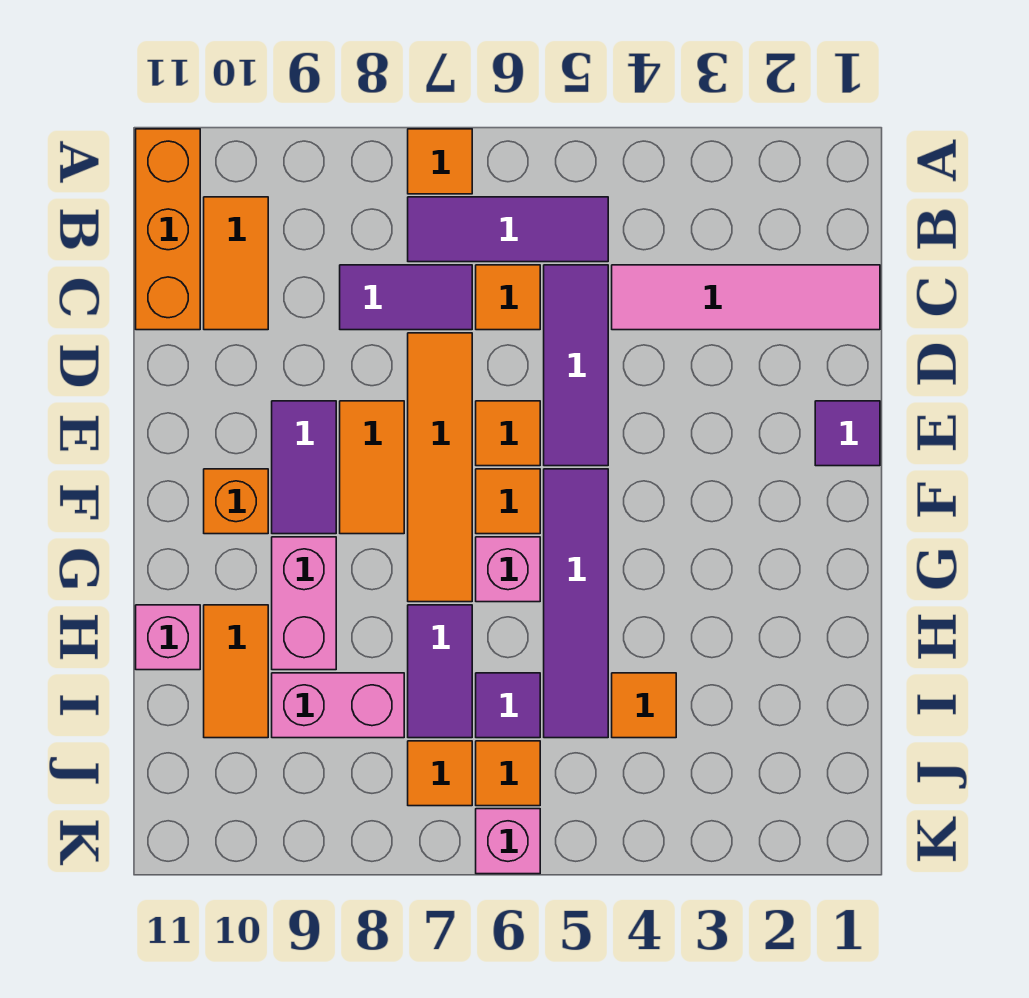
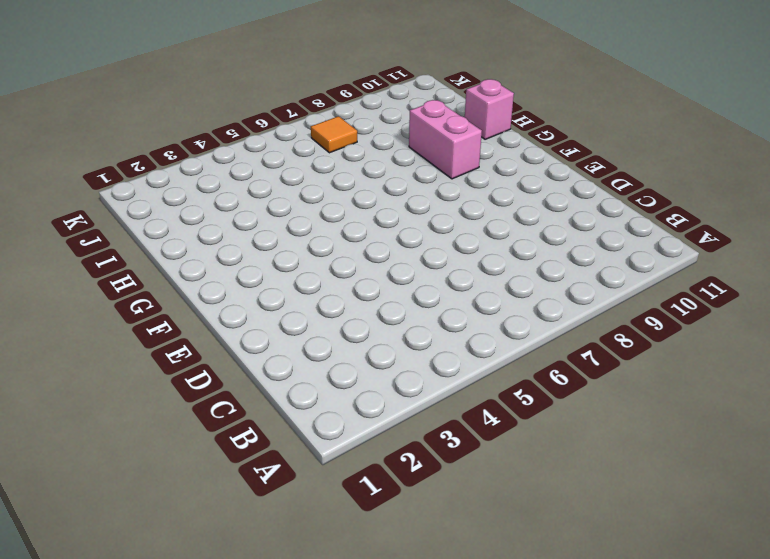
none -> orange 1x1 tile [408,129,472,194]
none -> orange 1x3 brick [136,129,200,330]
none -> purple 1x3 tile [408,197,608,262]

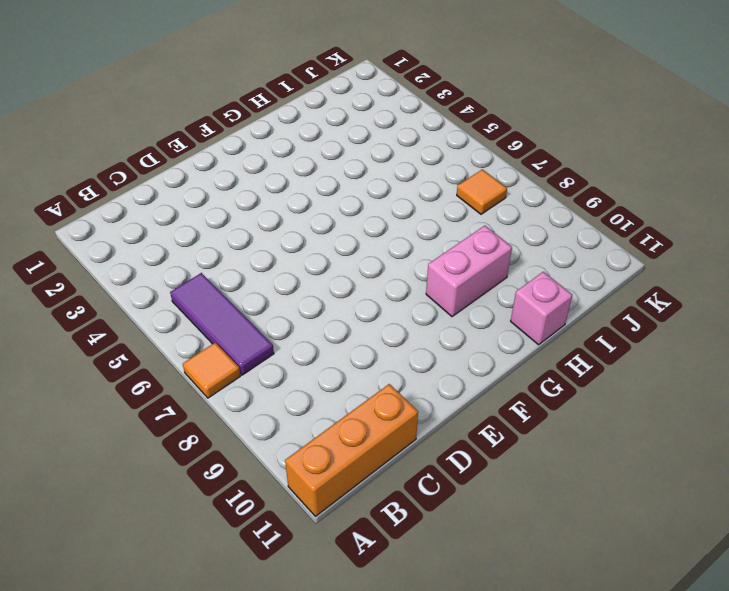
none -> orange 1x2 tile [204,197,268,330]
none -> pink 1x4 tile [612,265,880,330]
none -> purple 1x3 tile [544,265,608,466]

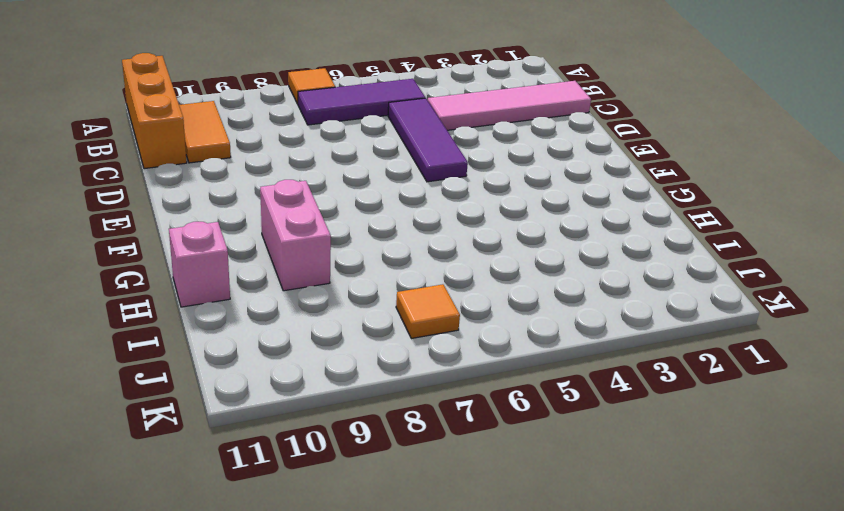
none -> orange 1x1 tile [476,265,540,330]
none -> purple 1x2 tile [340,265,472,330]
none -> orange 1x4 tile [408,333,472,602]

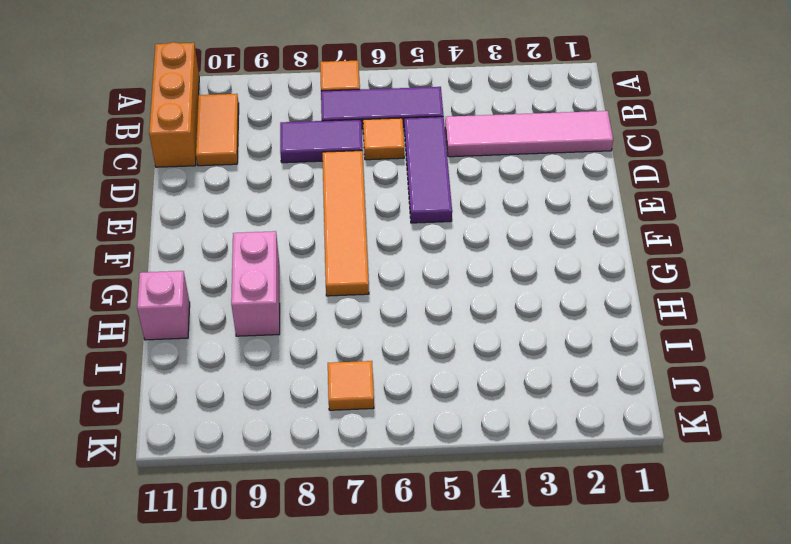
none -> purple 1x1 tile [815,401,880,466]
none -> orange 1x1 tile [476,401,540,466]
none -> orange 1x2 tile [340,401,404,534]

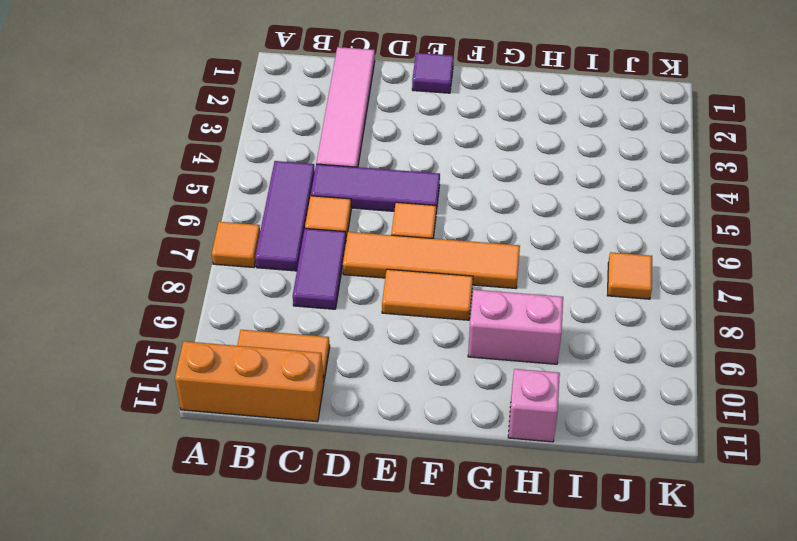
none -> purple 1x2 tile [272,401,336,534]
none -> purple 1x4 tile [544,469,608,738]
none -> orange 1x1 tile [476,469,540,534]

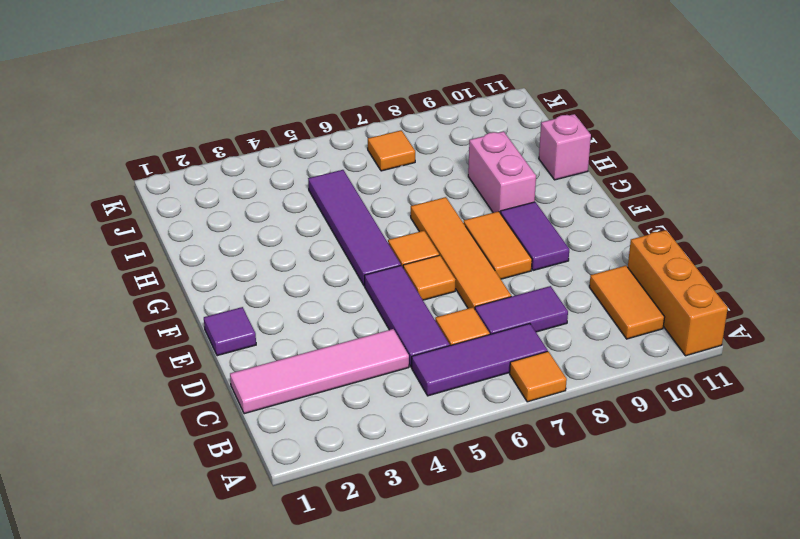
none -> orange 1x1 brick [204,469,268,534]
none -> pink 1x1 brick [476,537,540,602]
none -> purple 1x2 tile [408,605,472,738]

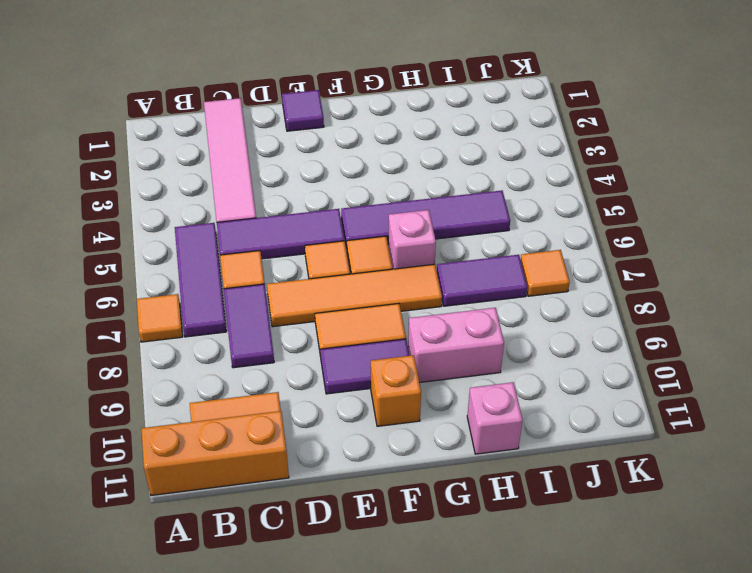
none -> orange 1x2 tile [204,605,268,738]
none -> orange 1x1 tile [612,673,676,738]
none -> purple 1x1 tile [476,673,540,738]

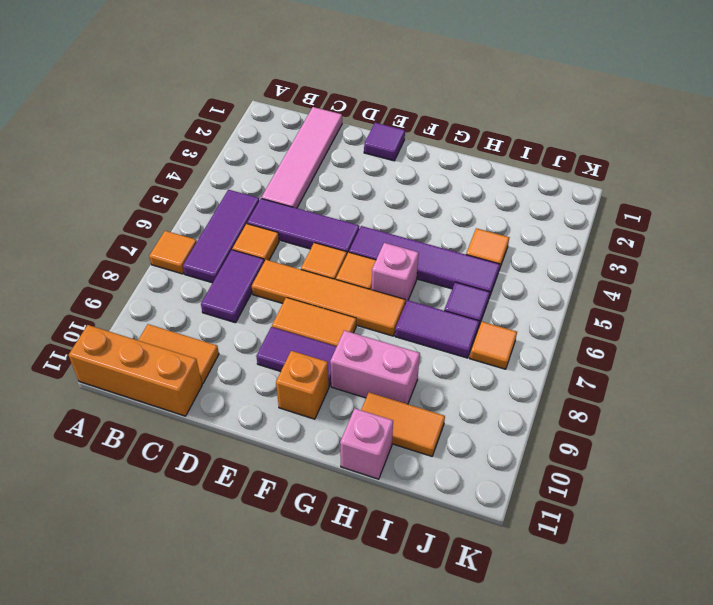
none -> pink 1x2 brick [272,673,404,738]
none -> orange 1x1 tile [476,741,540,806]
none -> pink 1x1 brick [476,809,540,874]

